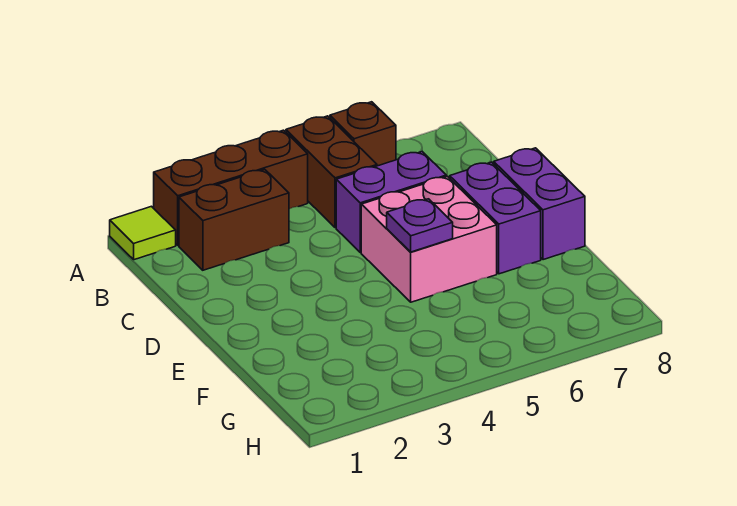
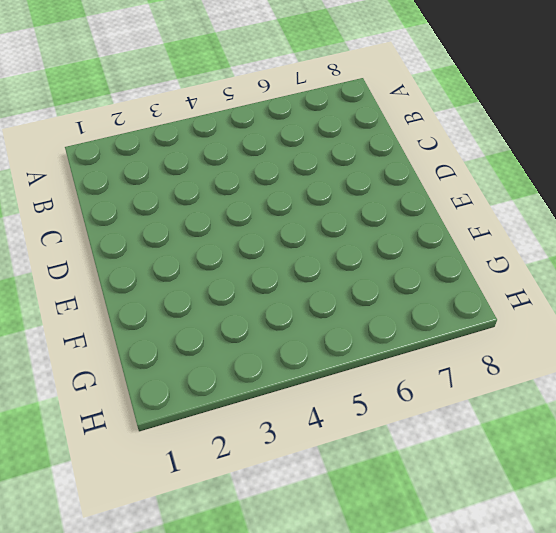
none -> lime 1x1 tile [110,206,176,260]
none -> brown 1x3 brick [154,130,308,245]

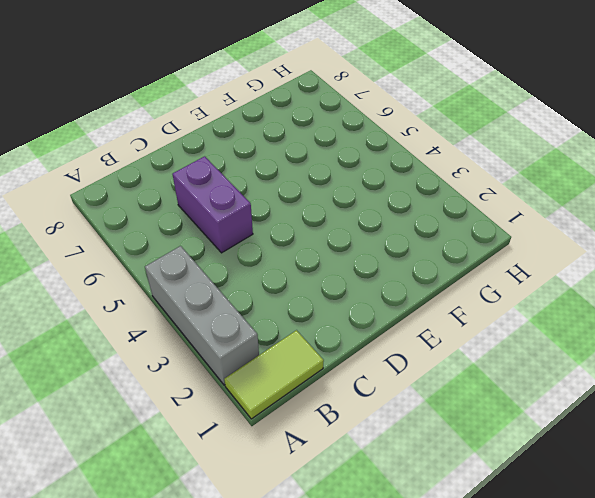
lime 1x2 tile [224,330,324,419] -> lime 1x1 tile [110,206,176,260]
grey 1x3 brick [145,246,259,385] -> brown 1x3 brick [154,130,308,245]
none -> brown 1x2 brick [286,116,377,228]
none -> brown 1x1 brick [330,102,396,166]

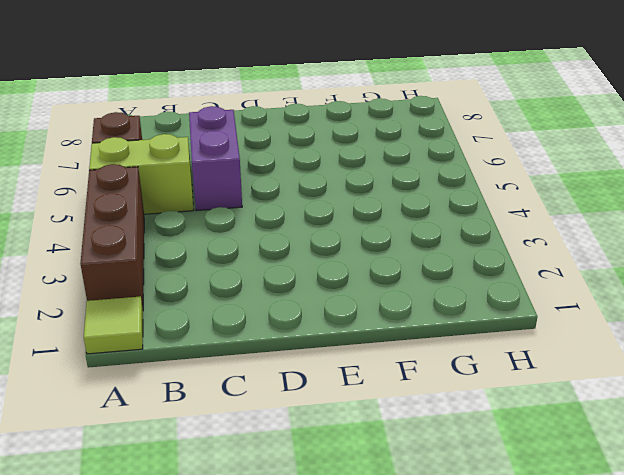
lime 1x2 brick [89,134,193,214] -> brown 1x2 brick [286,116,377,228]
none -> brown 1x2 brick [179,169,289,270]
none -> pink 2x2 brick [361,176,497,302]

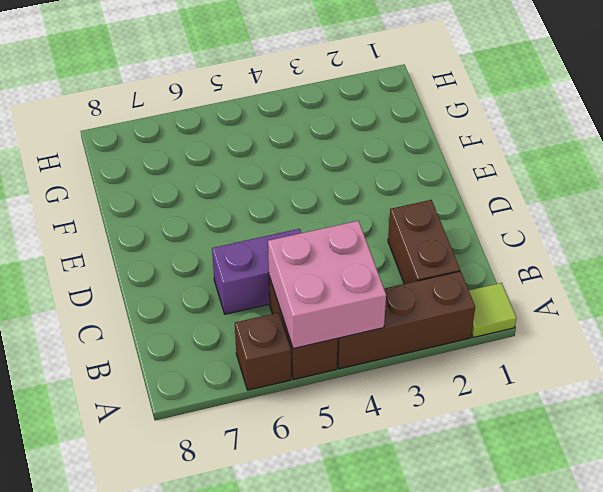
pink 2x2 brick [268,221,386,349] -> pink 2x2 brick moved to [361,176,497,302]
brown 1x2 brick [388,200,460,284] -> brown 1x2 brick turned to [179,169,289,270]
none -> purple 1x2 brick [450,162,541,274]
none -> purple 1x2 brick [494,148,585,260]

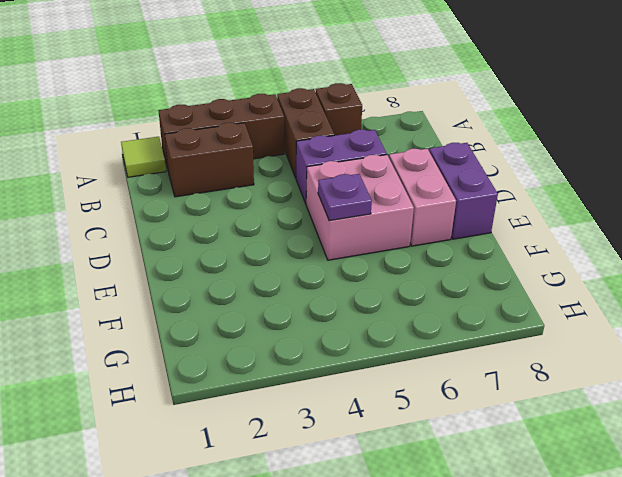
pink 1x2 brick [389,149,456,246] -> purple 1x2 brick [450,162,541,274]

